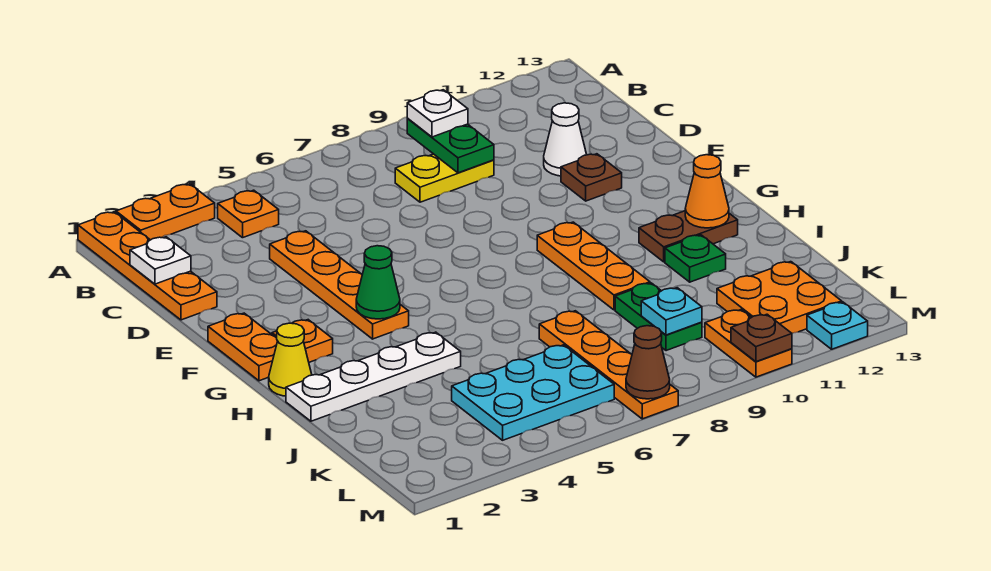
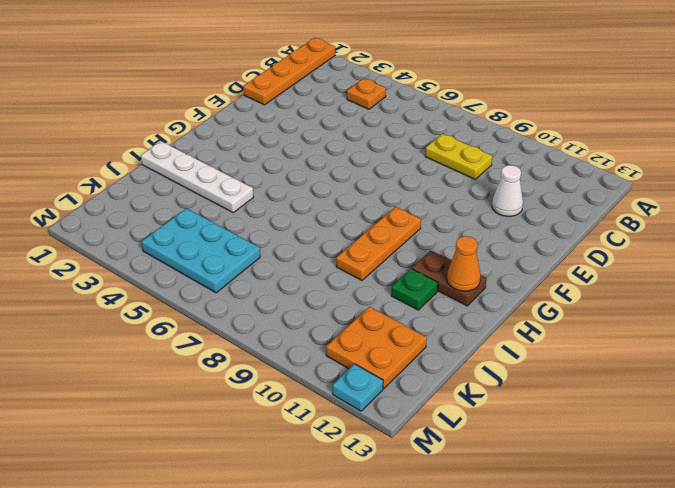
none -> orange 1x2 plate [116,184,215,240]
none -> orange 1x4 plate [270,231,409,339]
none -> brown 1x1 plate [561,154,622,201]

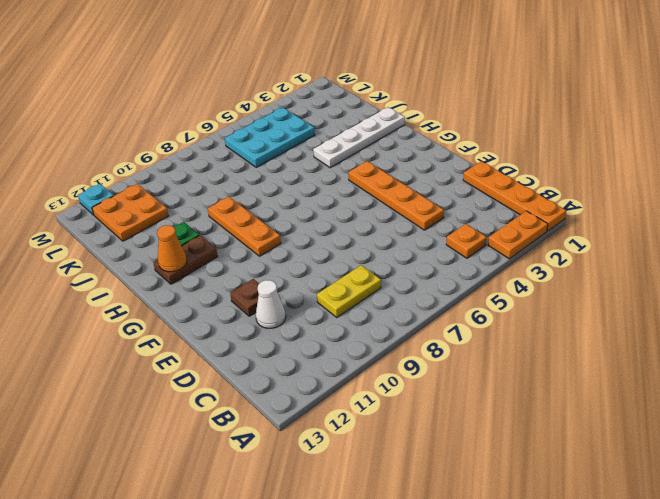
none -> orange 1x2 plate [208,313,277,381]
none -> orange 1x1 plate [272,320,333,362]
none -> yellow 1x1 cone [269,323,312,396]

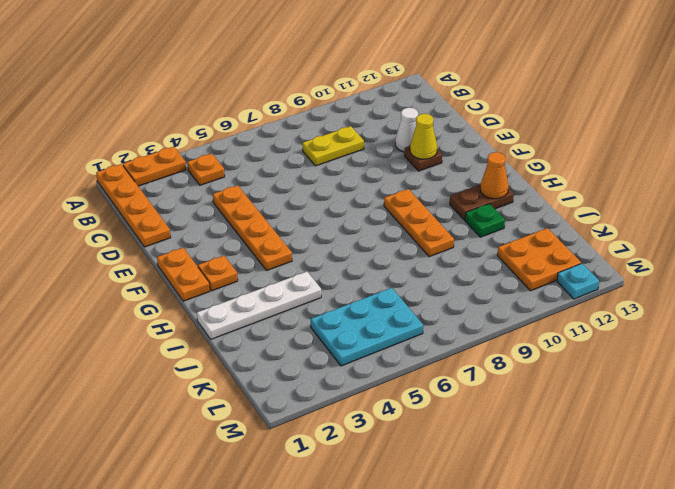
yellow 1x1 cone [410,114,437,159] -> yellow 1x1 cone moved to [269,323,312,396]
none -> orange 1x4 plate [539,311,678,419]
none -> green 1x2 plate [615,283,702,351]
none -> orange 1x2 plate [705,310,792,377]

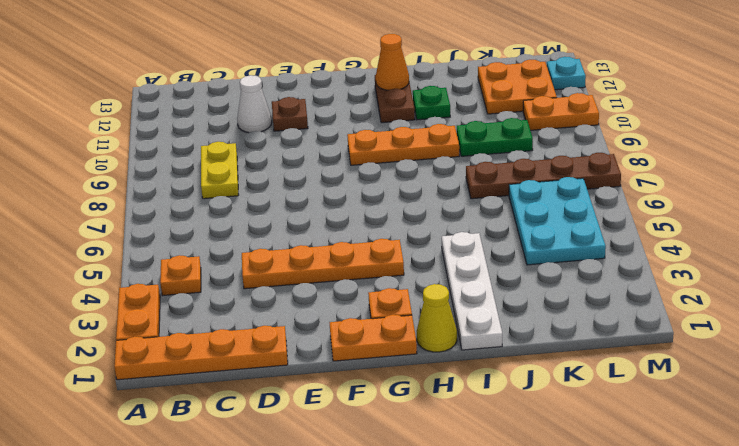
brown 1x4 plate [466,153,621,199] -> orange 1x4 plate [539,311,678,419]
none -> green 1x2 plate [407,119,494,173]
none -> white 1x1 plate [130,237,191,284]
none -> green 1x1 cone [356,246,400,319]

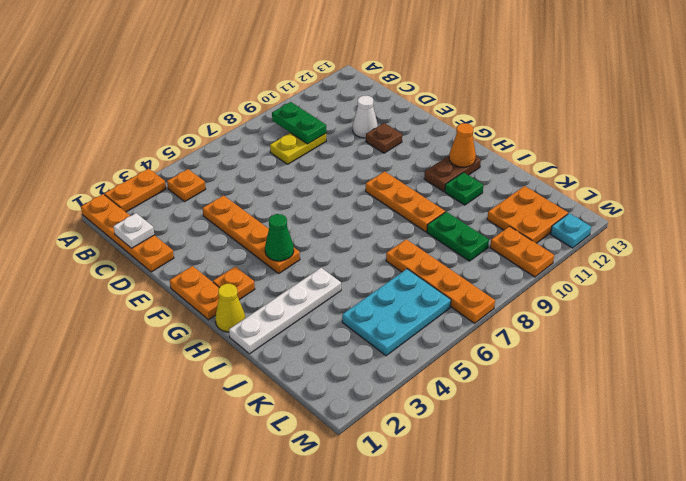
none -> cyan 1x1 plate [641,288,702,335]
none -> brown 1x1 cone [626,326,670,399]
none -> brown 1x1 plate [731,314,792,362]

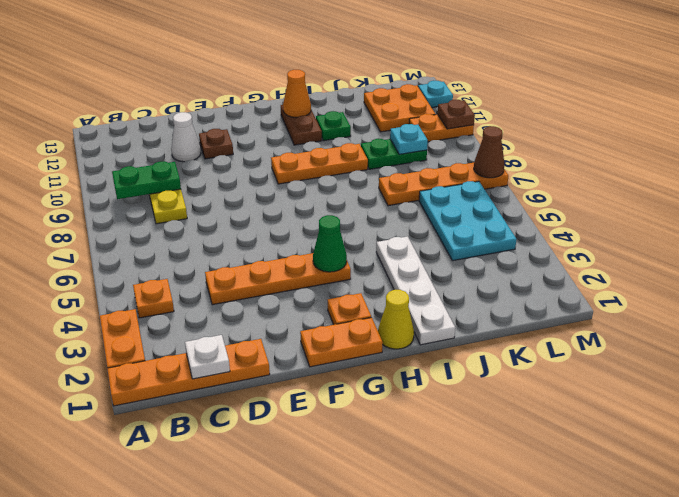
none -> white 1x1 plate [407,90,468,137]

